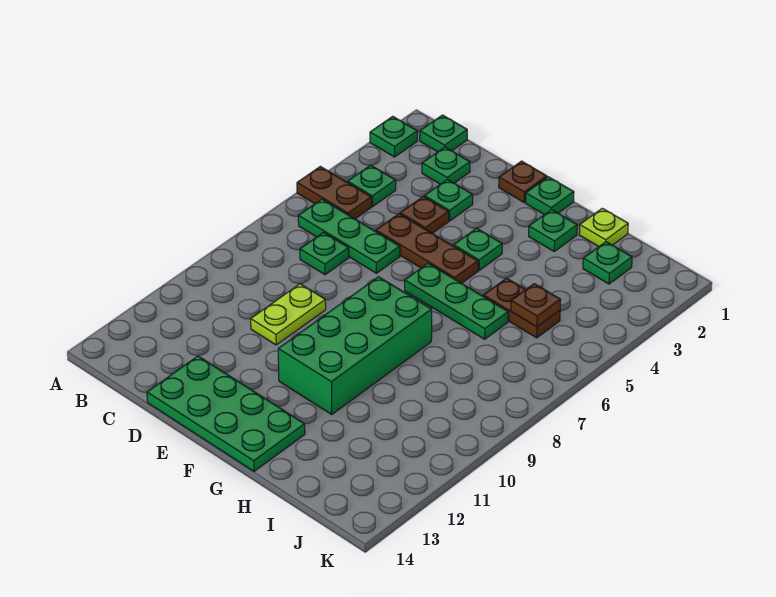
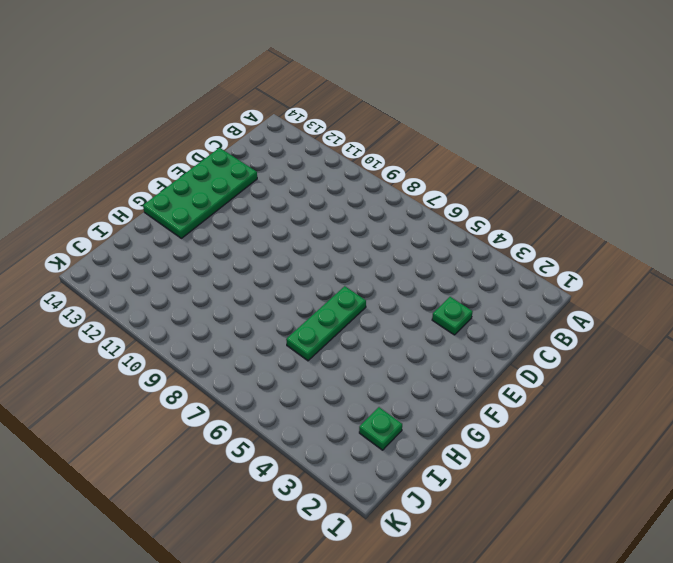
none -> green 1x1 plate [370,116,417,157]
none -> brown 1x2 plate [297,166,371,219]
none -> green 1x1 plate [420,115,467,152]

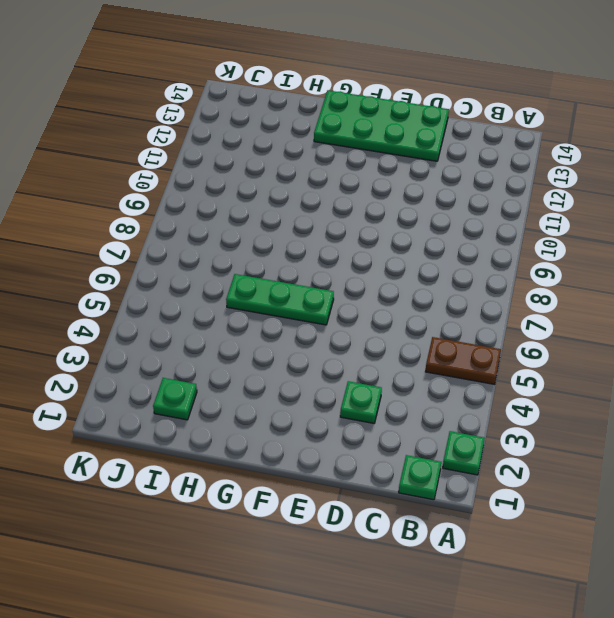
none -> green 1x1 plate [348,165,396,206]
none -> green 1x3 plate [298,199,400,273]
none -> green 1x1 plate [422,147,470,184]

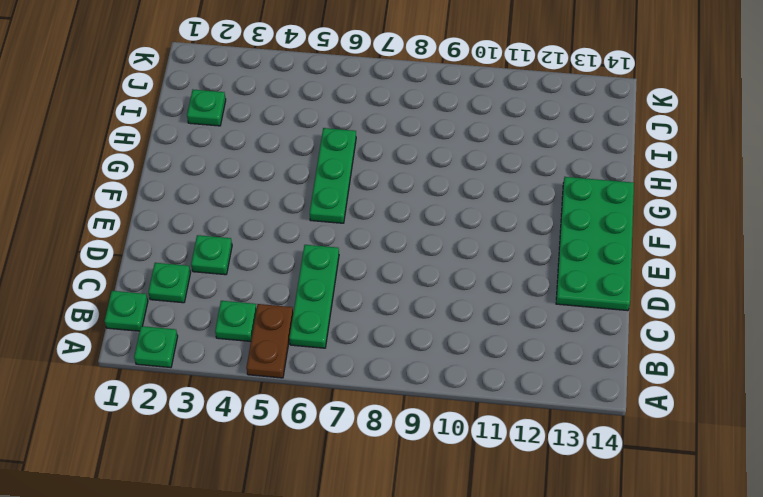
none -> green 1x1 plate [300,232,349,275]
none -> brown 1x1 plate [400,196,449,233]
none -> brown 1x3 plate [376,214,478,283]

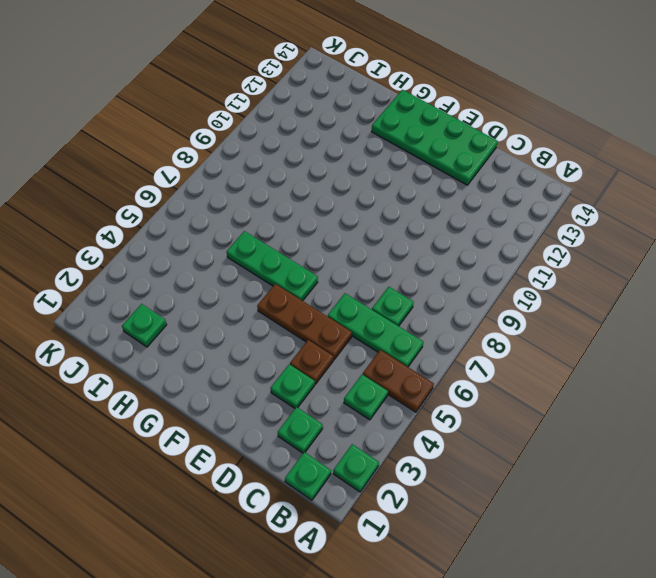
none -> lime 1x2 plate [251,284,326,345]
none -> brown 1x1 plate [499,161,547,202]
none -> green 1x1 plate [525,177,574,215]

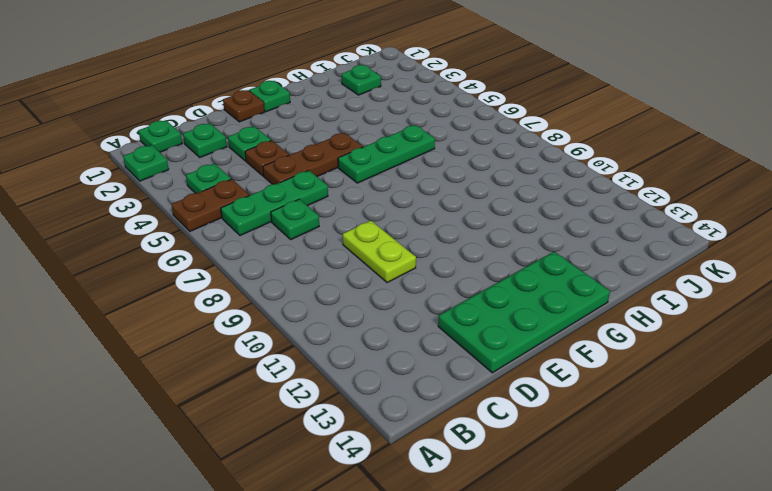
none -> green 1x1 plate [454,228,502,270]
none -> green 2x4 brick [278,277,432,415]
none -> green 1x1 plate [529,210,577,251]

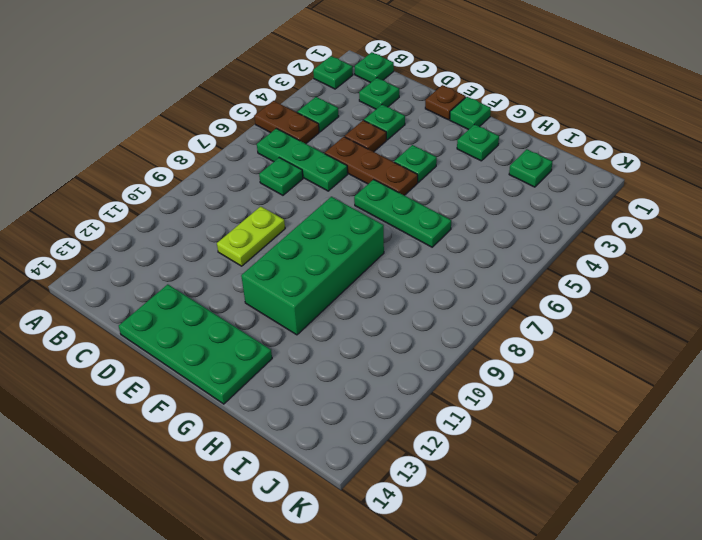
none -> lime 1x1 plate [579,208,628,246]
none -> brown 1x2 plate [483,278,560,338]
none -> brown 1x1 plate [511,284,561,327]

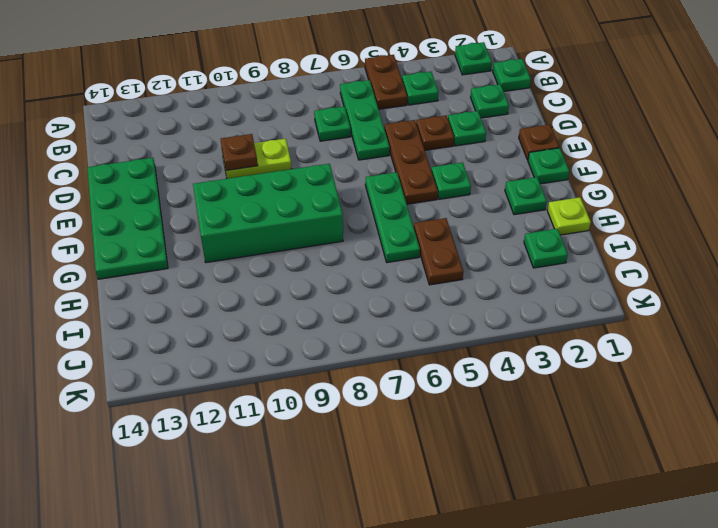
brown 1x1 plate [221,134,258,170] -> brown 1x1 plate moved to [511,284,561,327]

